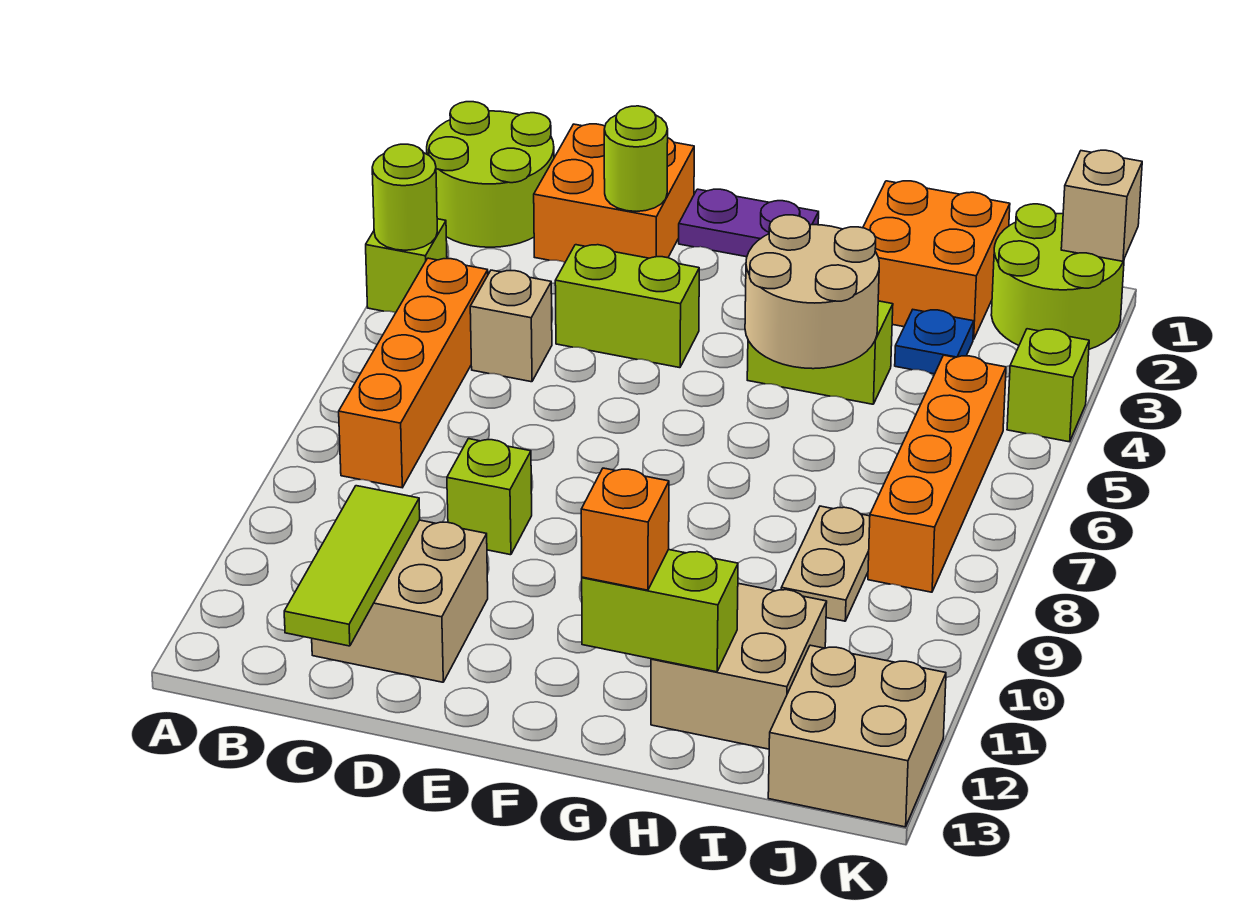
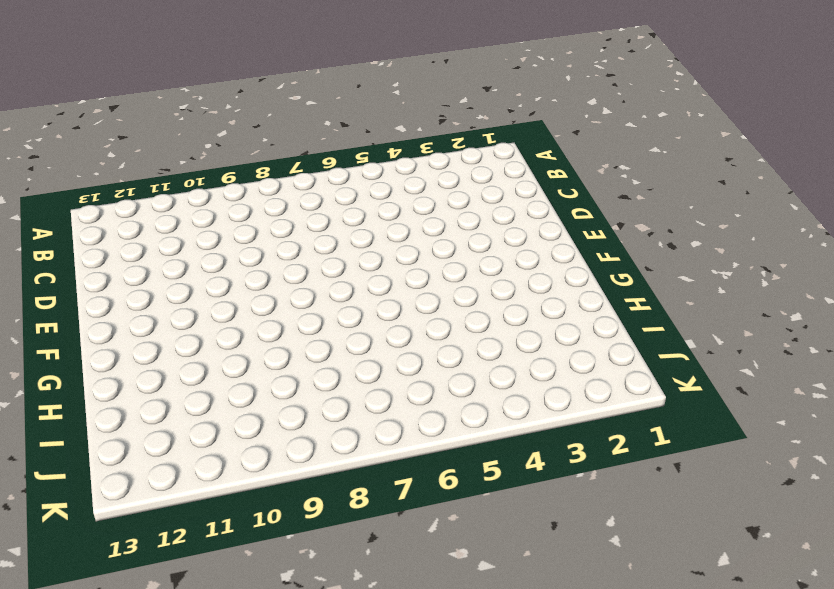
none -> lime 2x2 round brick [427,102,554,247]
none -> lime 1x1 brick [366,219,447,313]
none -> orange 1x4 brick [339,258,488,488]

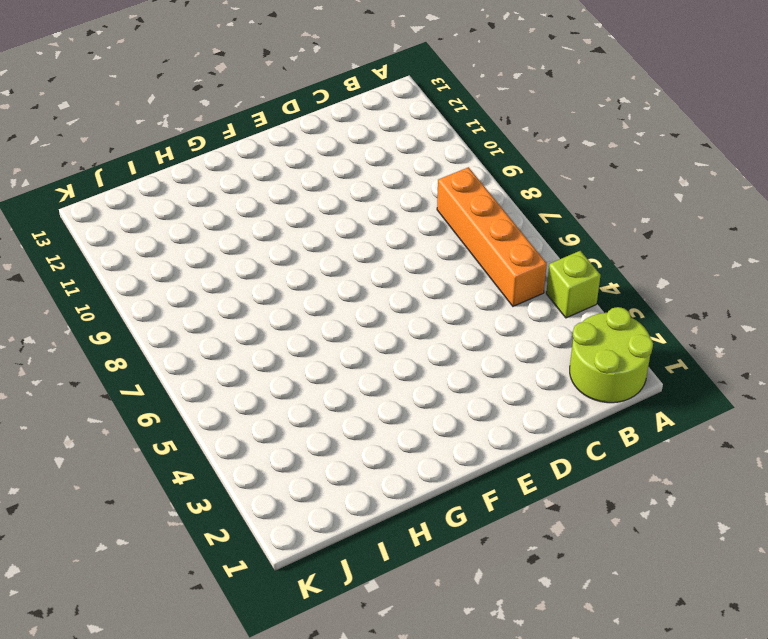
none -> orange 2x2 brick [534,124,694,262]
none -> tan 1x1 brick [470,270,552,382]
none -> tan 2x2 brick [312,520,488,682]

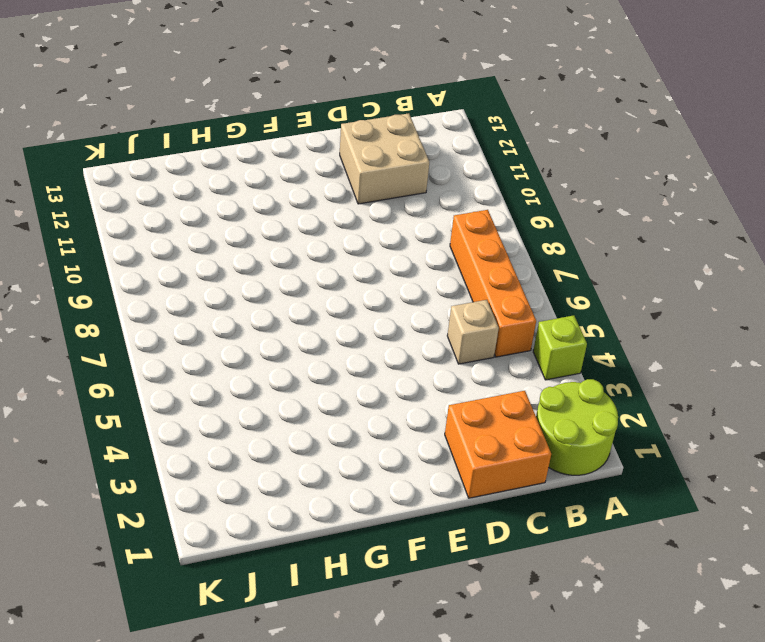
none -> lime 1x2 brick [555,245,699,368]
none -> lime 1x1 brick [447,439,532,555]
none -> purple 1x2 plate [679,189,819,257]

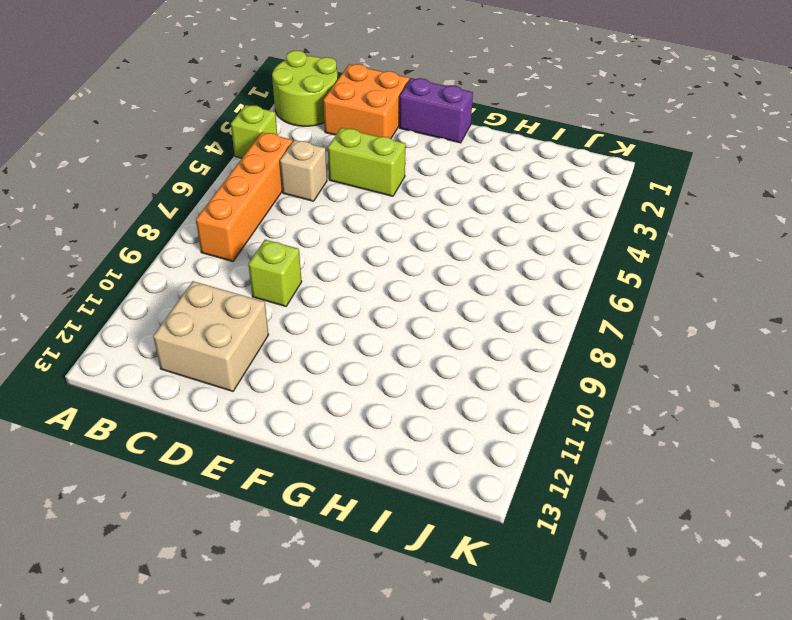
purple 1x2 brick [399,78,473,143] -> purple 1x2 plate [679,189,819,257]
none -> lime 1x2 brick [747,301,893,404]
none -> orange 2x2 brick [863,181,1010,340]
none -> tan 2x2 brick [651,584,827,749]

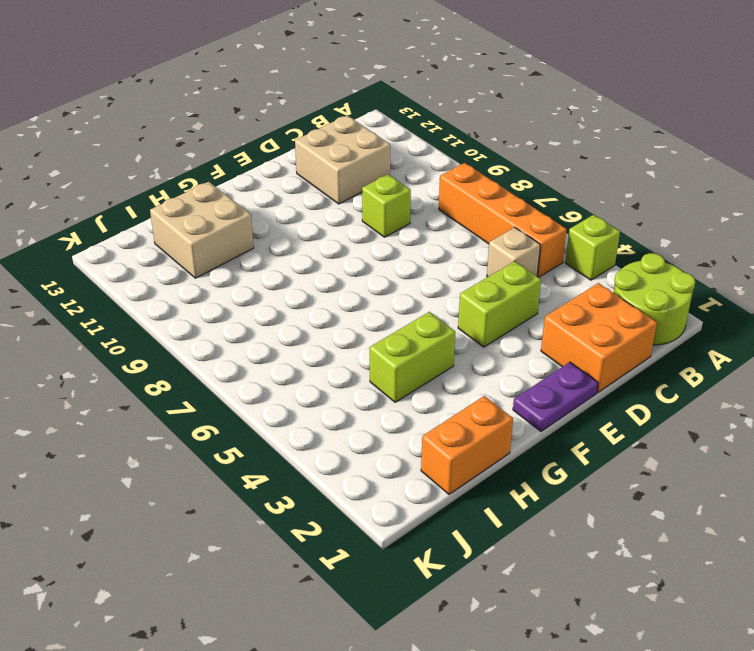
orange 1x2 brick [421,396,513,494] -> orange 2x2 brick [863,181,1010,340]
none -> blue 1x1 plate [895,310,974,374]
none -> tan 1x2 plate [781,506,870,621]
none -> lime 2x2 round brick [991,204,1124,349]

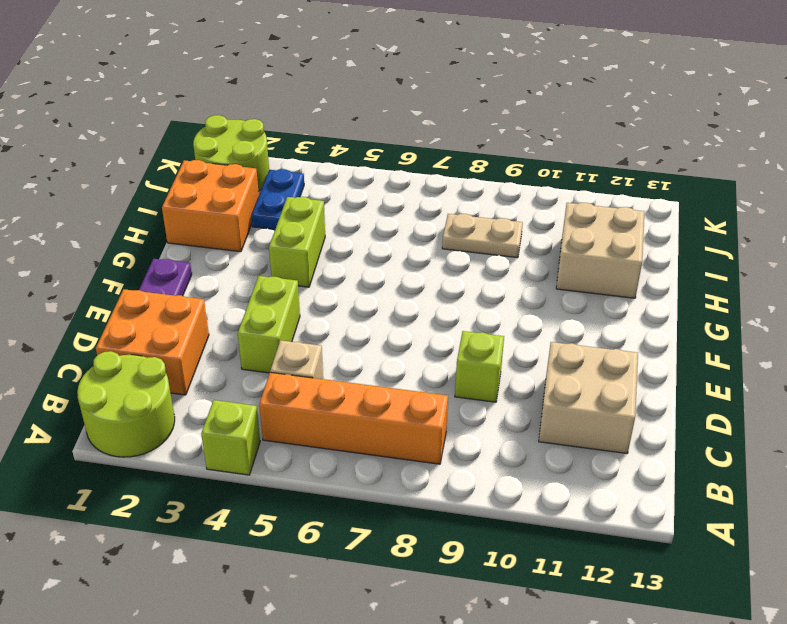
blue 1x2 plate [252,169,304,229] -> blue 1x1 plate [895,310,974,374]
none -> orange 1x4 brick [868,355,1006,592]
none -> tan 2x2 brick [768,645,946,827]
none -> lime 1x1 brick [1007,329,1089,442]

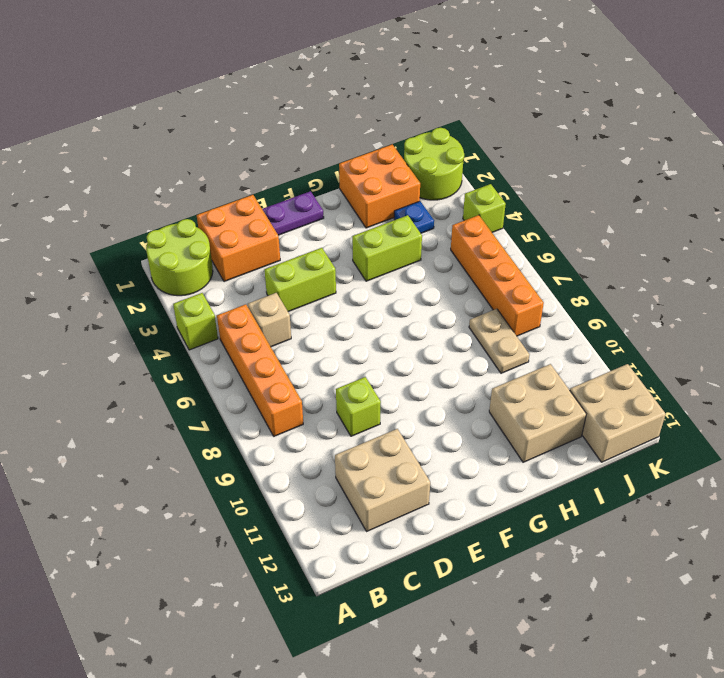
none -> lime 1x1 round brick [372,144,437,250]
none -> lime 1x3 tile [284,486,420,646]
none -> lime 1x1 round brick [604,106,668,211]

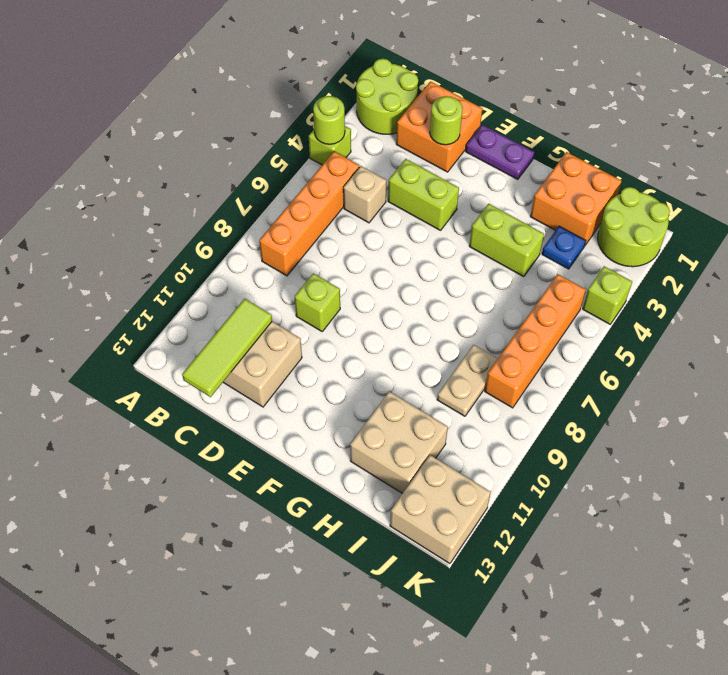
none -> tan 2x2 round brick [745,215,879,369]
none -> lime 1x2 brick [582,550,738,672]
none -> tan 1x1 brick [1061,150,1142,261]

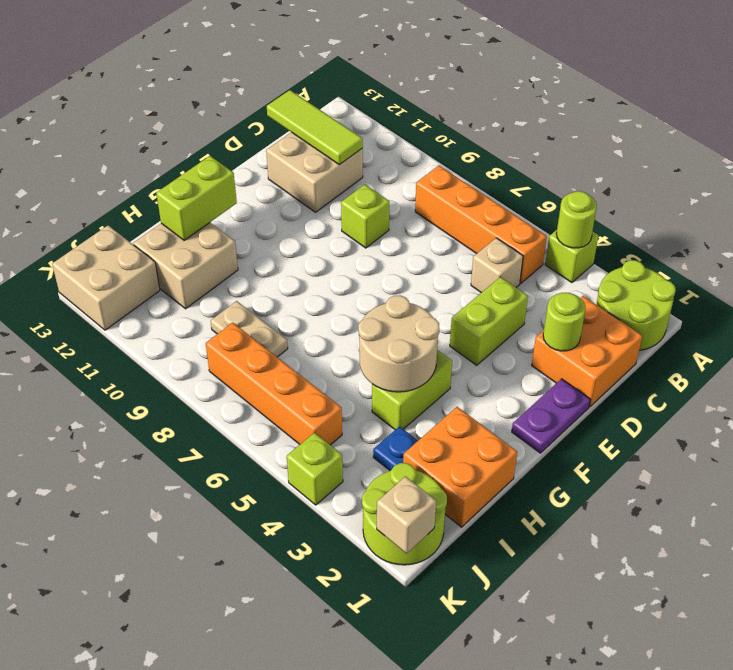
none -> orange 1x1 brick [581,468,669,590]

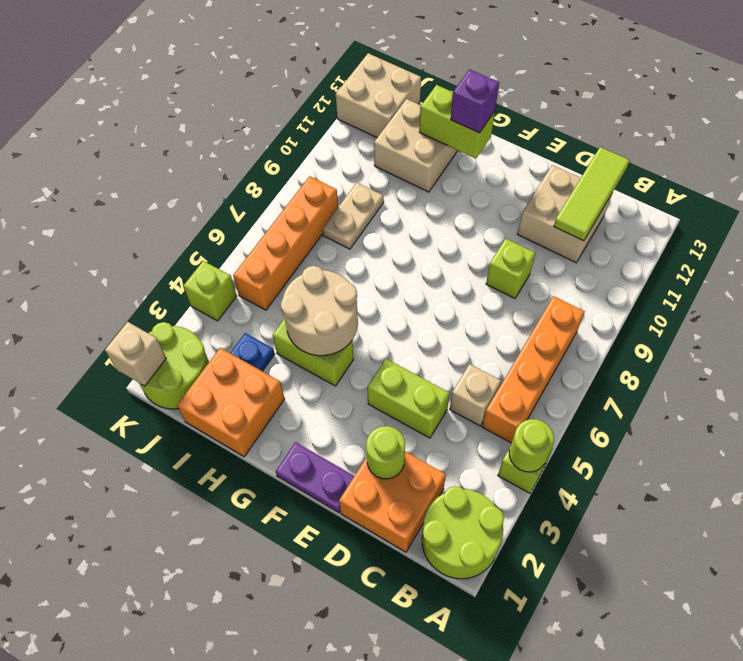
purple 1x1 brick [451,69,499,133] -> orange 1x1 brick [581,468,669,590]

